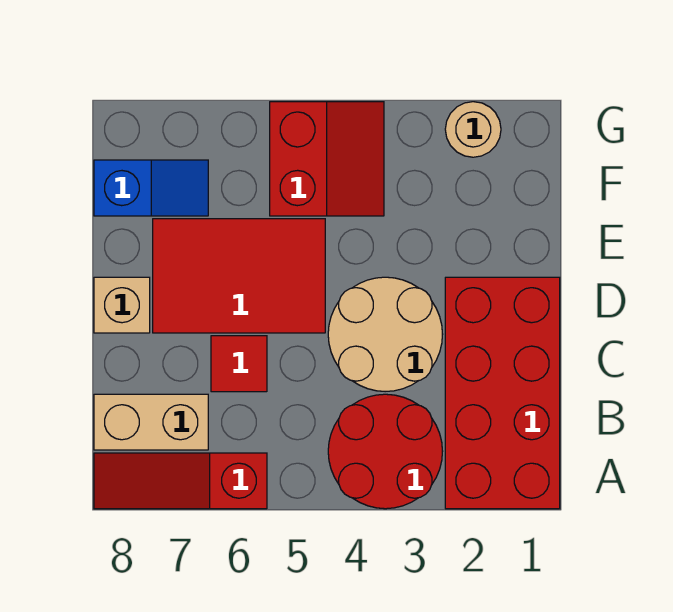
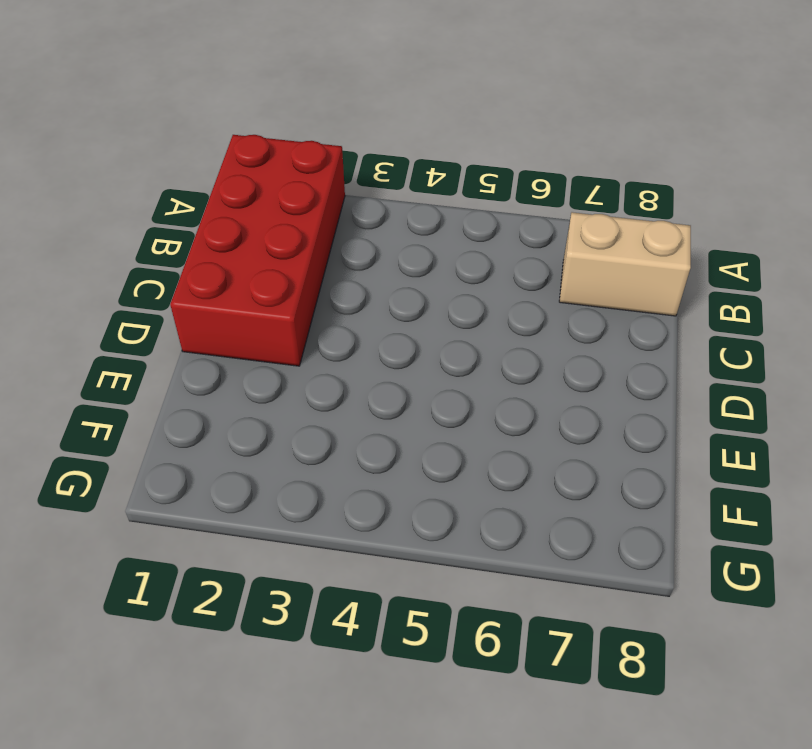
none -> red 2x2 round brick [328,394,443,509]
none -> red 1x3 slope [94,453,267,509]

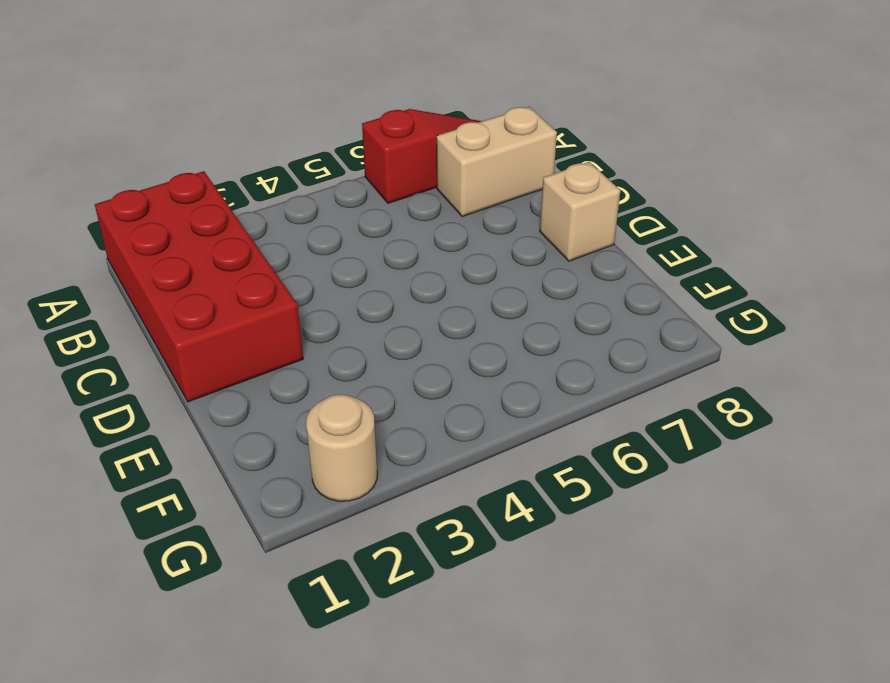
none -> red 2x2 round brick [328,394,443,509]
none -> tan 2x2 round brick [328,277,443,392]

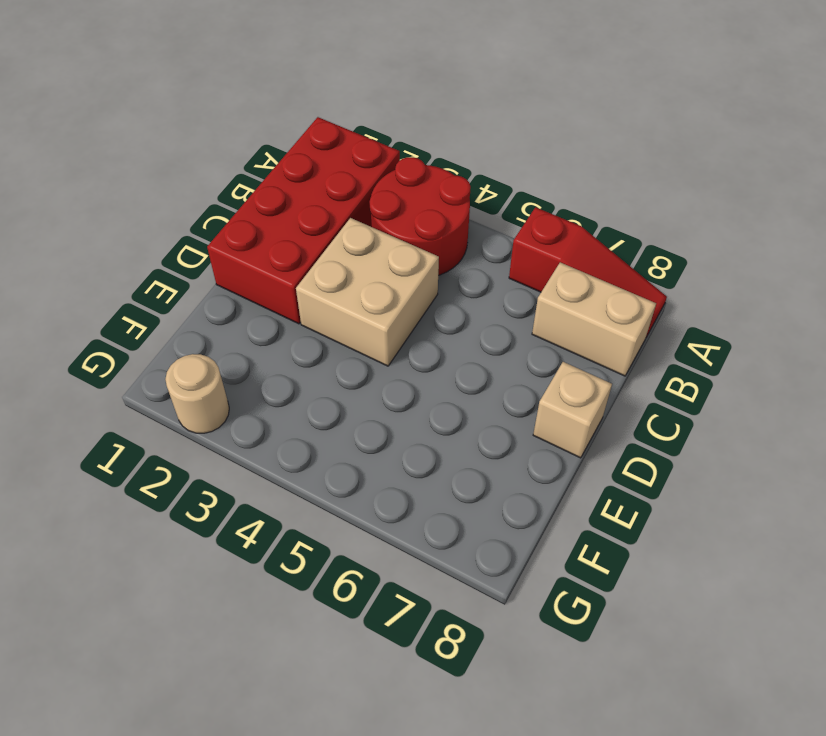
tan 2x2 brick [296,218,439,366] -> tan 2x2 round brick [328,277,443,392]
none -> red 1x1 tile [211,336,267,392]
none -> red 2x3 tile [153,219,325,333]

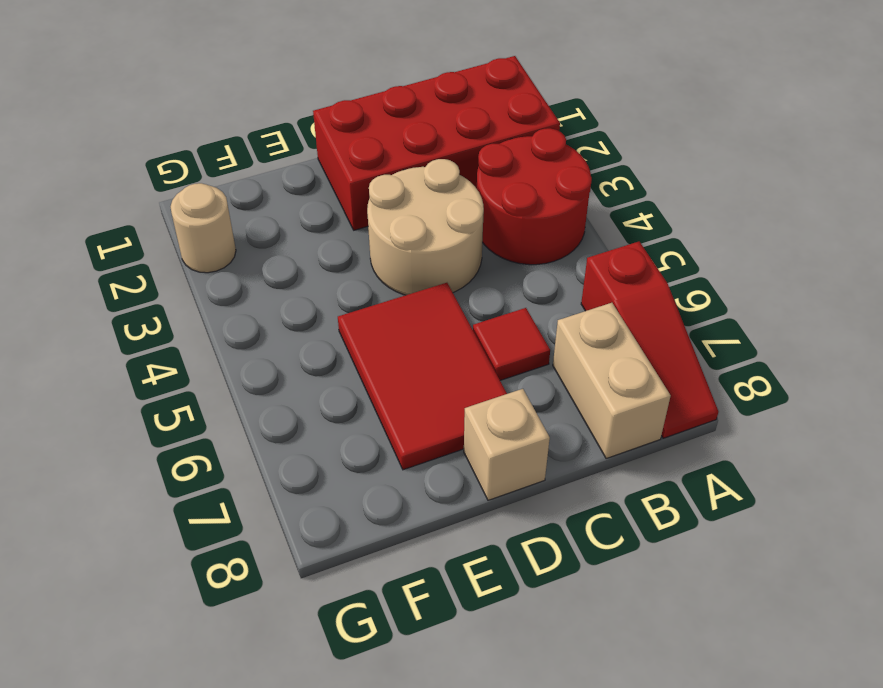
none -> red 2x2 slope [270,102,384,216]
none -> blue 1x2 slope [94,160,208,216]

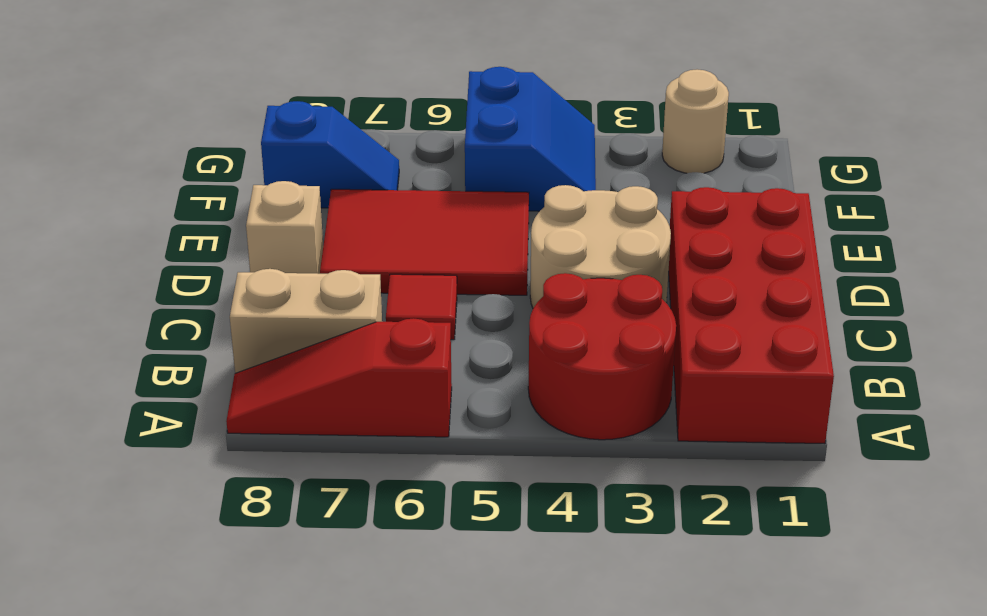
blue 2x2 slope [465,67,596,211] -> red 2x2 slope [270,102,384,216]

